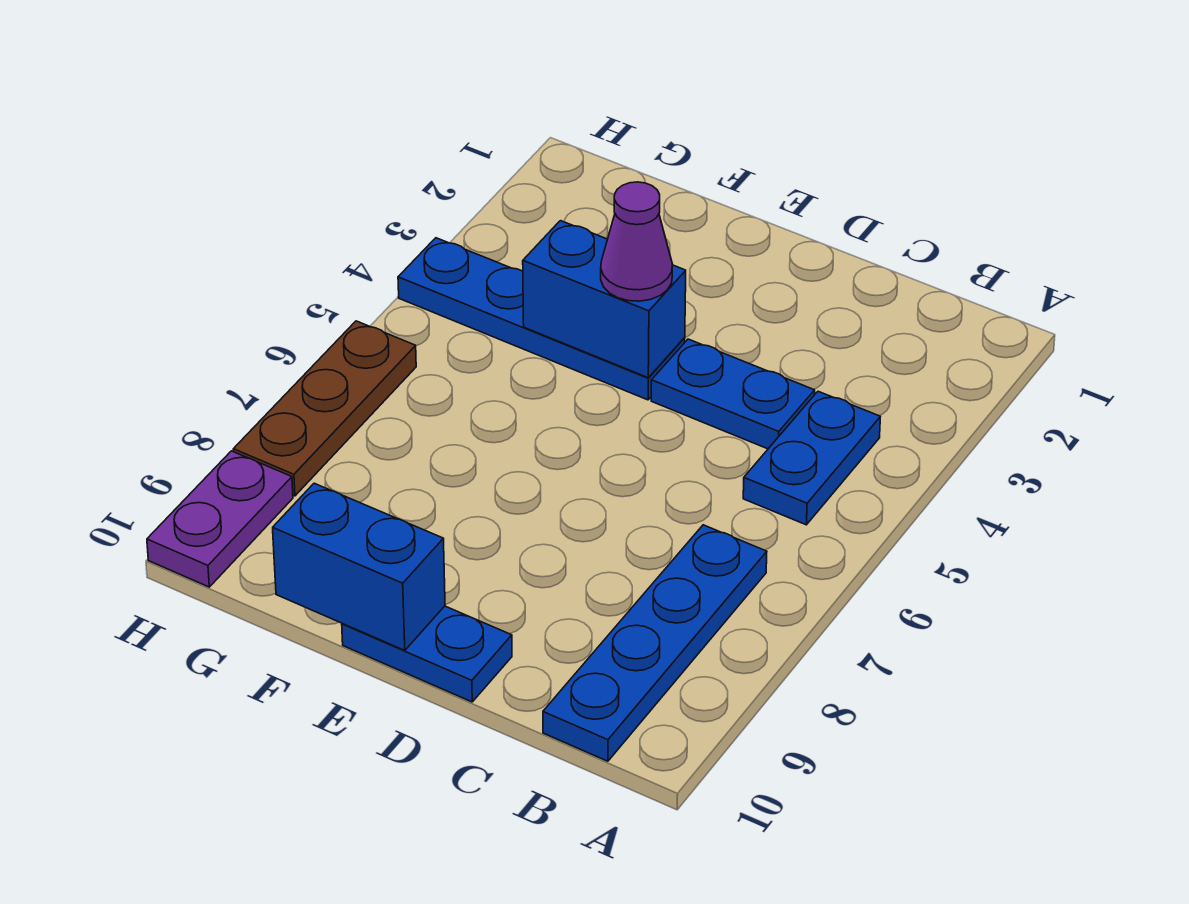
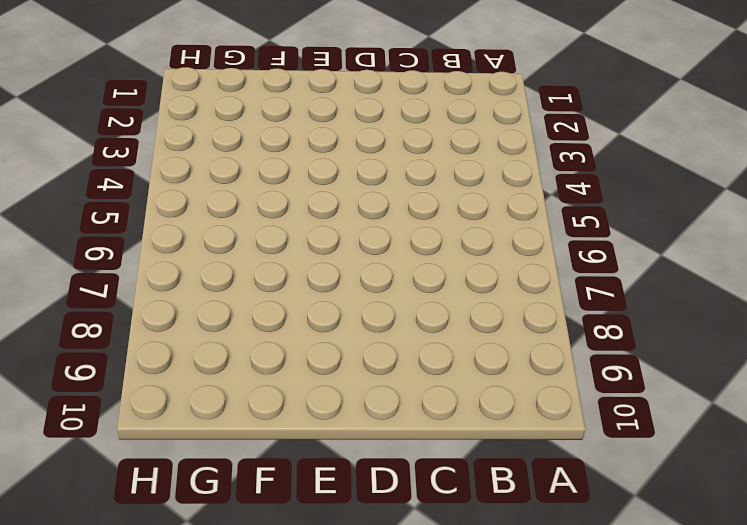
none -> blue 1x2 plate [743,391,880,525]
none -> blue 1x4 plate [543,525,767,761]

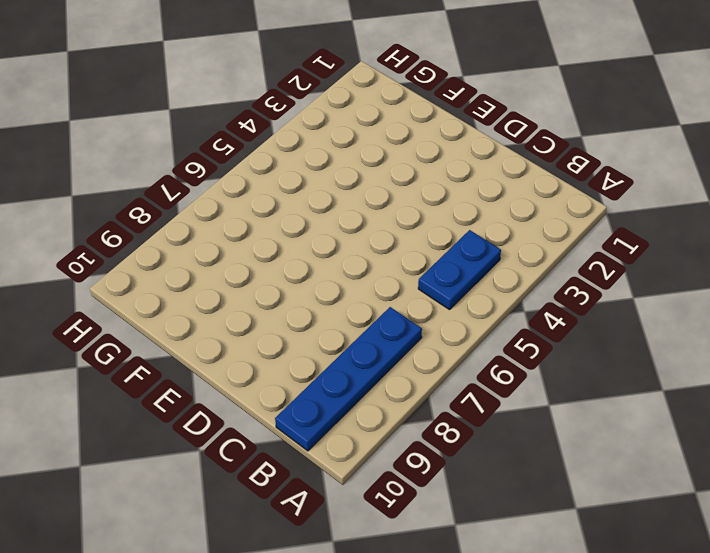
none -> blue 1x2 plate [651,339,815,449]
none -> blue 1x2 plate [342,606,512,702]

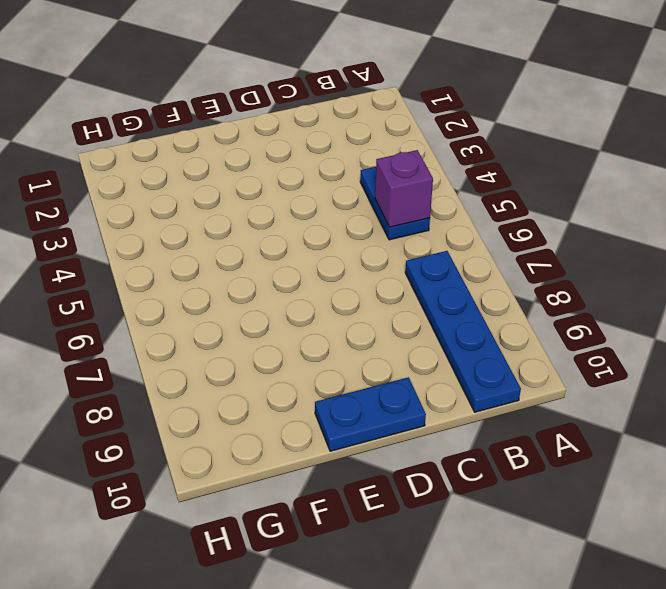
purple 1x1 brick [375,150,433,227] -> none
none -> blue 1x2 plate [651,339,815,449]
none -> blue 1x4 plate [398,238,685,400]

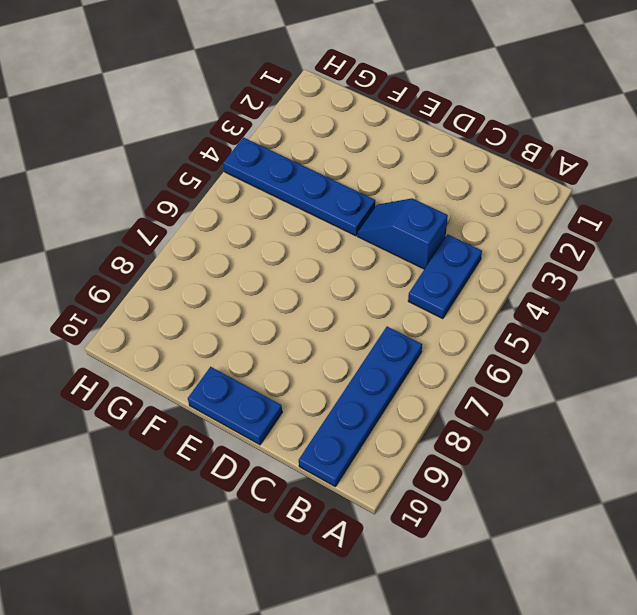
blue 1x2 slope [358,198,448,269] -> blue 1x2 plate [651,339,815,449]
none -> brown 1x3 plate [233,321,416,496]
none -> purple 1x2 plate [147,451,293,587]

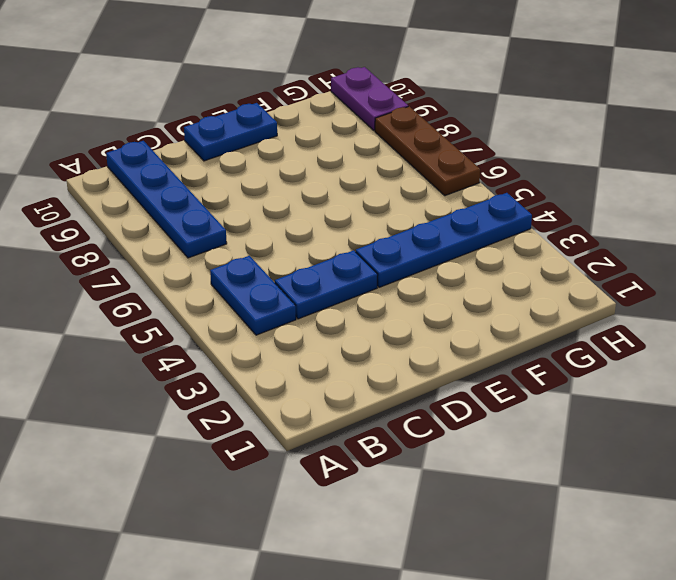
none -> blue 1x2 brick [523,221,686,378]
none -> blue 1x2 brick [273,483,445,651]

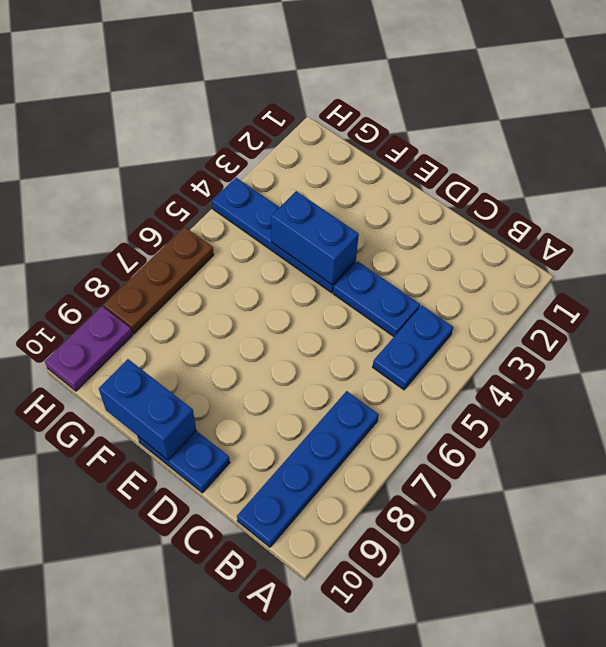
none -> purple 1x1 cone [601,182,673,301]

